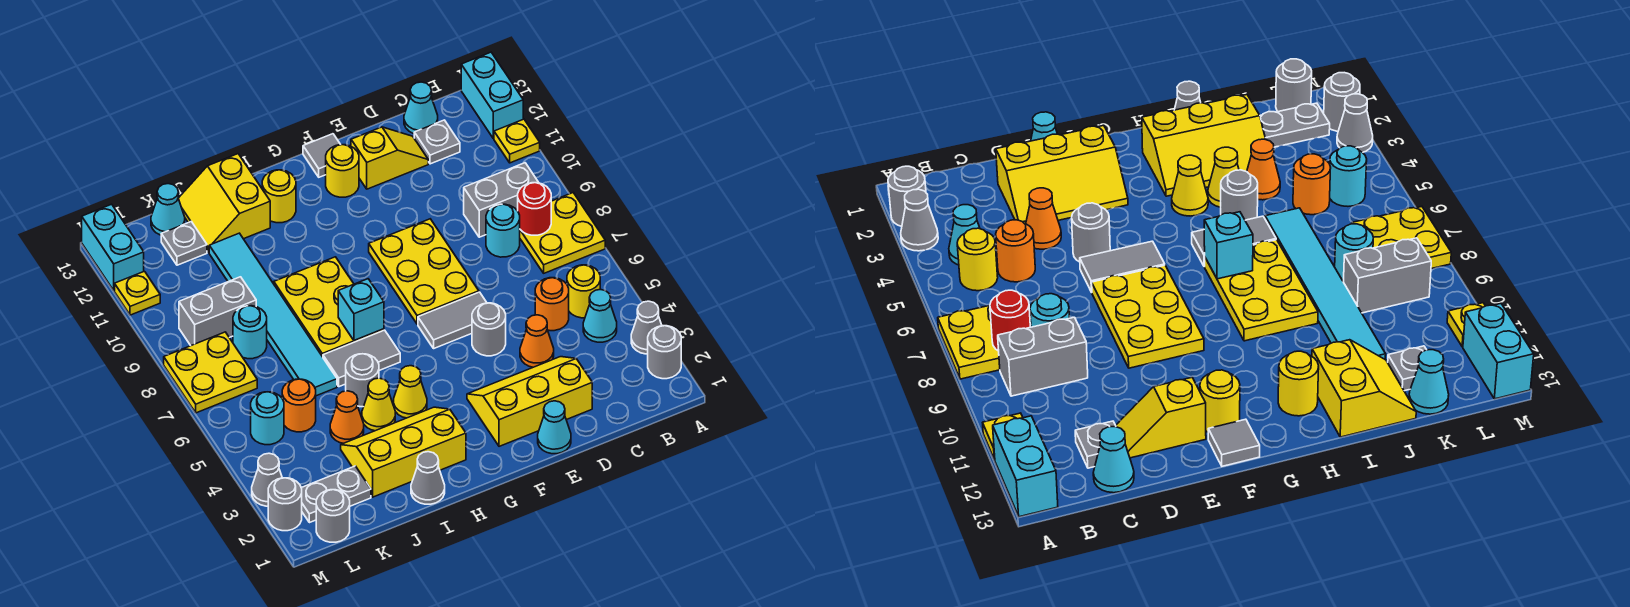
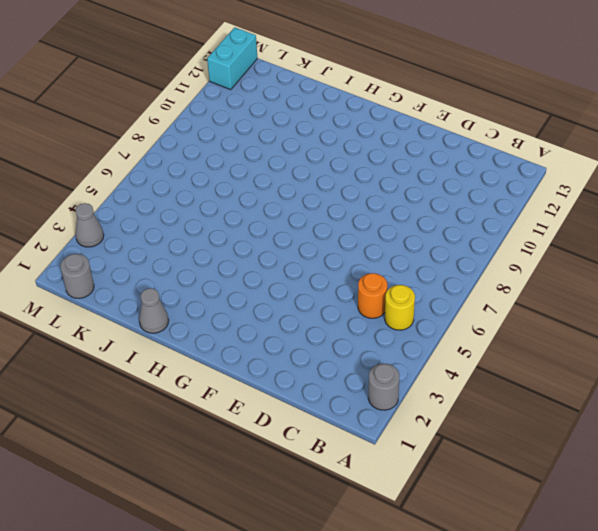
none -> grey 1x1 cone [631,301,662,354]
none -> yellow 2x2 plate [520,193,605,273]
none -> yellow 1x1 plate [494,119,540,163]
none -> cyan 1x2 brick [461,52,523,138]

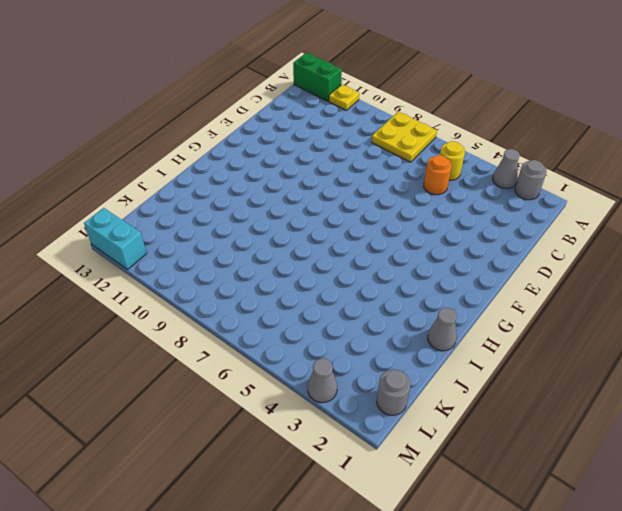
green 1x2 brick [293,52,342,101] -> cyan 1x2 brick [461,52,523,138]
none -> cyan 1x1 cone [583,289,617,342]
none -> grey 1x2 brick [464,163,539,237]
none -> cyan 1x1 round brick [486,204,520,257]
none -> grey 1x1 plate [414,120,460,164]

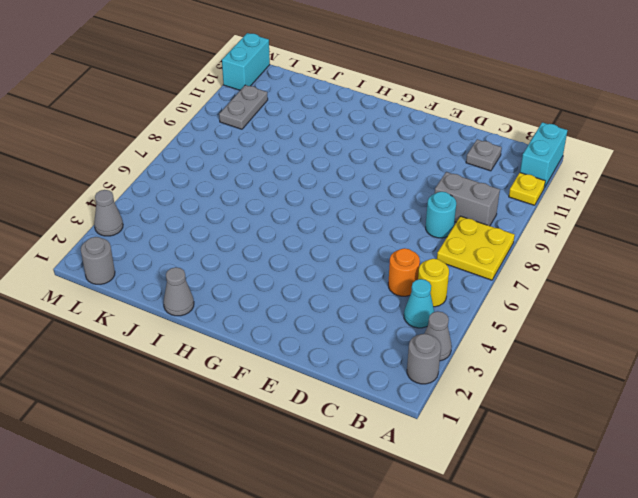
grey 1x2 plate [219,85,268,129] -> grey 1x2 plate turned to [302,466,371,523]
none -> cyan 1x1 cone [404,82,438,134]
none -> yellow 2x3 slope [467,357,592,446]
none -> orange 1x1 cone [520,315,554,367]
none -> yellow 1x2 slope [351,127,428,189]

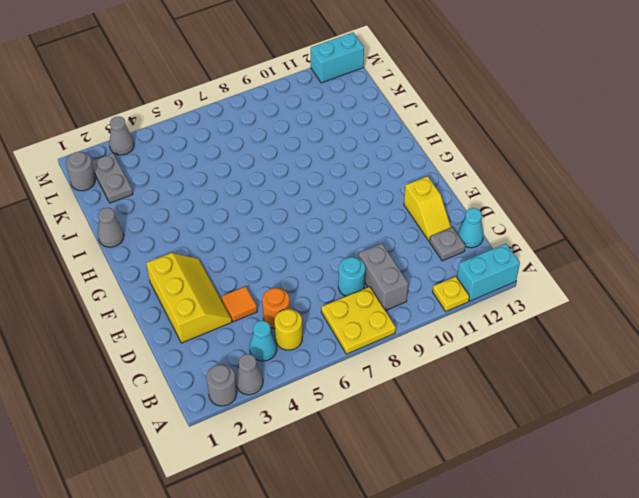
orange 1x1 tile [222,286,257,322] -> orange 1x1 cone [520,315,554,367]
none -> cyan 1x1 cone [538,401,571,454]
none -> grey 1x1 round brick [472,303,506,356]
none -> grey 1x2 tile [418,292,487,348]
none -> yellow 2x3 plate [369,219,479,324]

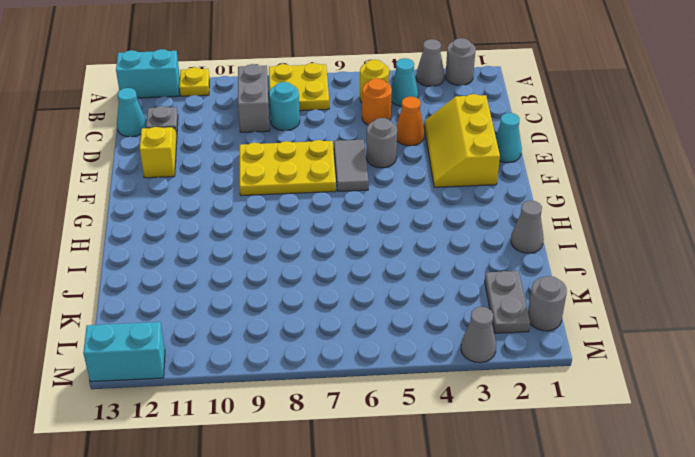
none -> yellow 1x1 round brick [326,145,359,197]
none -> grey 1x1 tile [303,134,341,177]
none -> yellow 2x3 slope [341,407,466,497]
none -> yellow 1x1 cone [394,366,427,418]

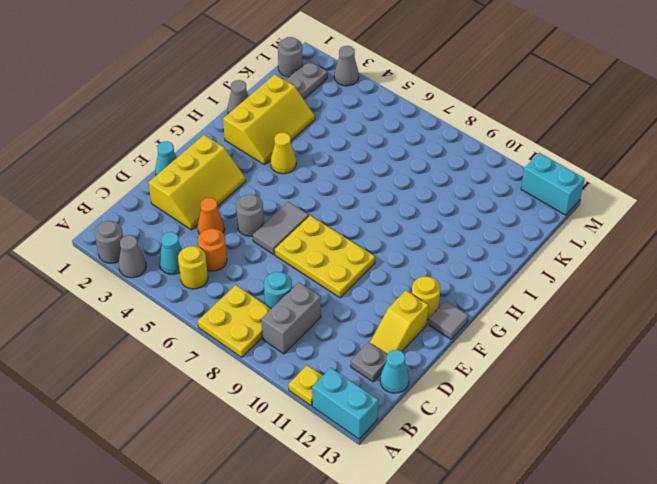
none -> grey 1x2 tile [323,330,400,387]
none -> yellow 2x3 plate [274,257,384,357]
none -> yellow 1x1 round brick [262,170,296,223]
none -> yellow 1x1 cone [362,378,395,431]

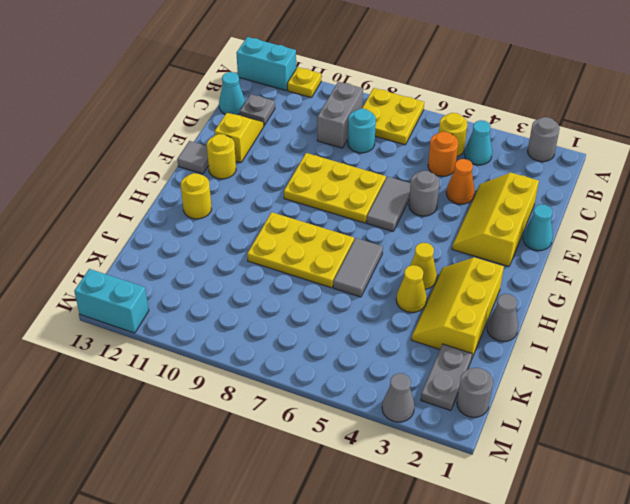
none -> grey 1x1 cone [631,301,662,354]
none -> grey 1x1 round brick [346,354,379,407]
none -> yellow 2x2 slope [178,154,270,252]
none -> orange 1x1 cone [330,391,364,443]

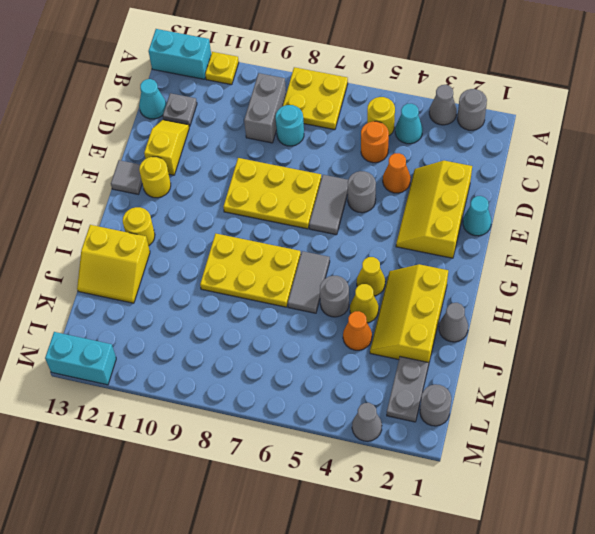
none -> cyan 1x6 tile [209,233,337,396]
none -> orange 1x1 round brick [282,379,316,432]
none -> cyan 1x1 round brick [233,306,267,359]
none -> grey 1x2 brick [179,277,256,346]

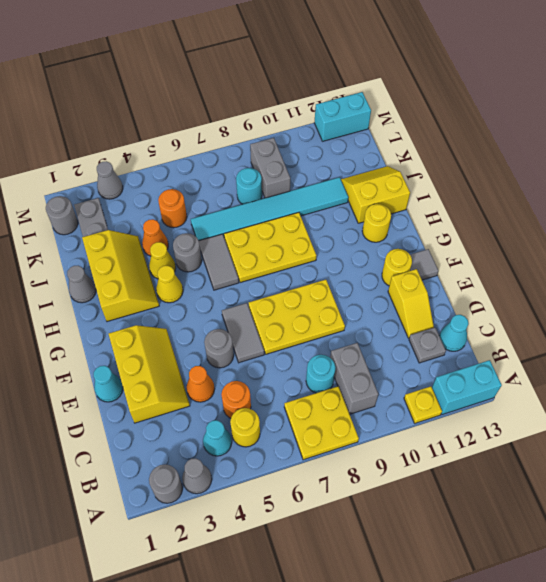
none -> grey 1x1 plate [161,222,207,265]
none -> cyan 1x1 cone [151,184,185,235]
none -> cyan 1x1 round brick [251,392,284,445]
none -> yellow 2x2 plate [164,332,257,413]

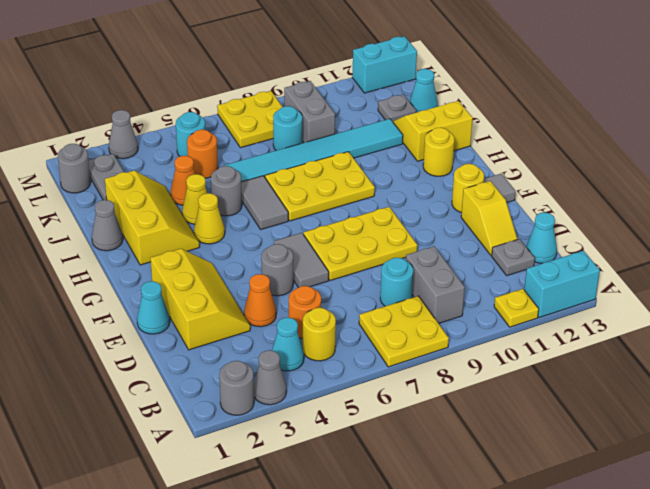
none -> grey 1x1 round brick [268,478,302,531]
none -> yellow 1x1 plate [115,271,160,315]
none -> red 1x1 round brick [518,183,551,235]
none -> cyan 1x1 brick [338,279,384,341]

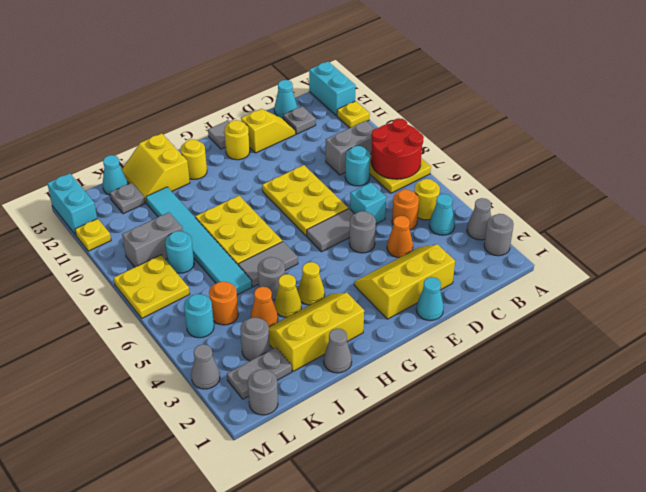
red 2x2 round brick [371,118,424,179] -> red 1x1 round brick [518,183,551,235]
cyan 1x1 brick [350,183,386,224] -> cyan 1x1 brick moved to [338,279,384,341]
grey 1x1 round brick [240,318,270,361] -> grey 1x1 round brick moved to [268,478,302,531]

